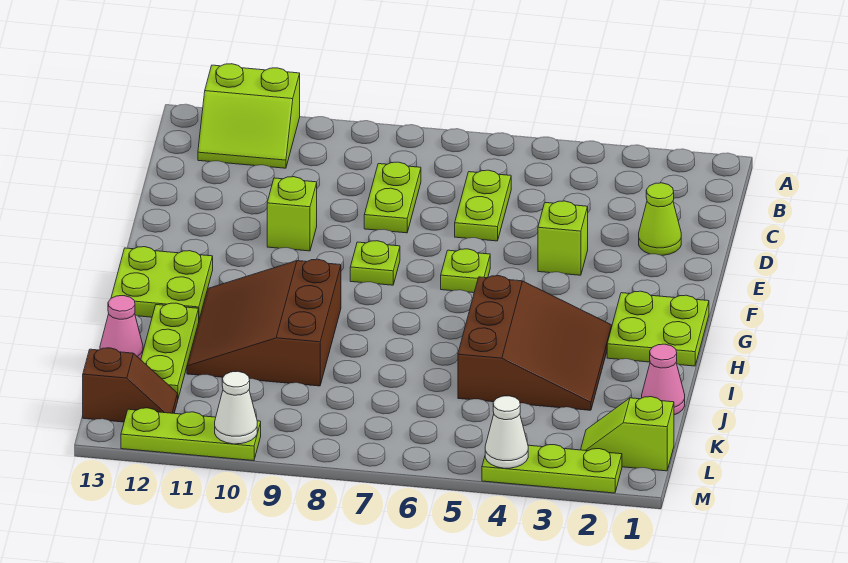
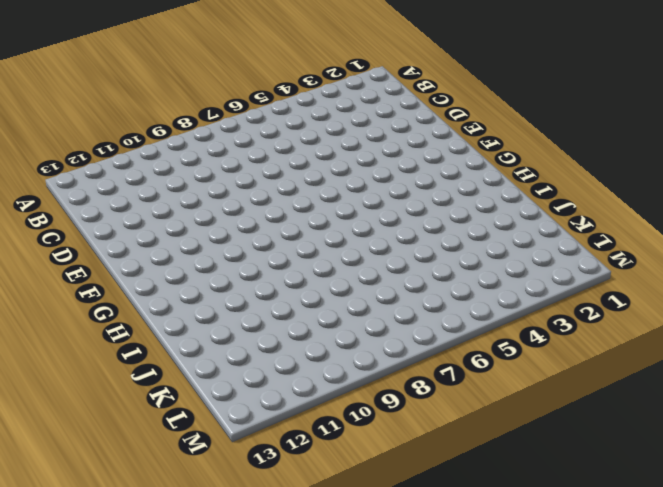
none -> lime 2x2 slope [198,64,300,168]
none -> lime 1x2 plate [455,170,511,241]
none -> lime 1x2 plate [364,162,421,233]

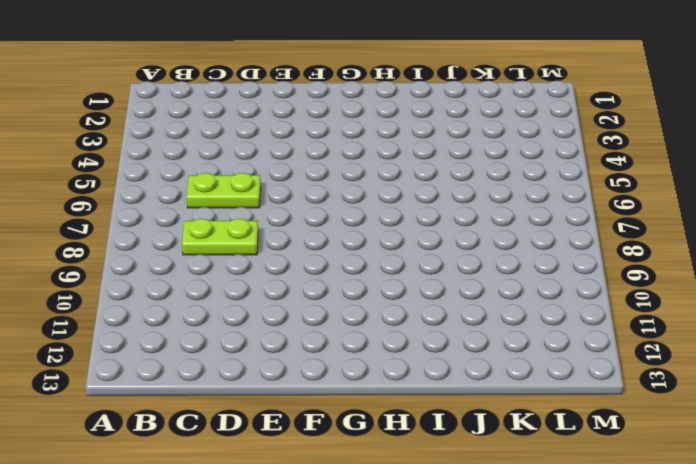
none -> lime 2x2 slope [198,64,300,168]
none -> lime 1x1 cone [639,183,681,255]
none -> lime 1x1 brick [538,201,588,275]

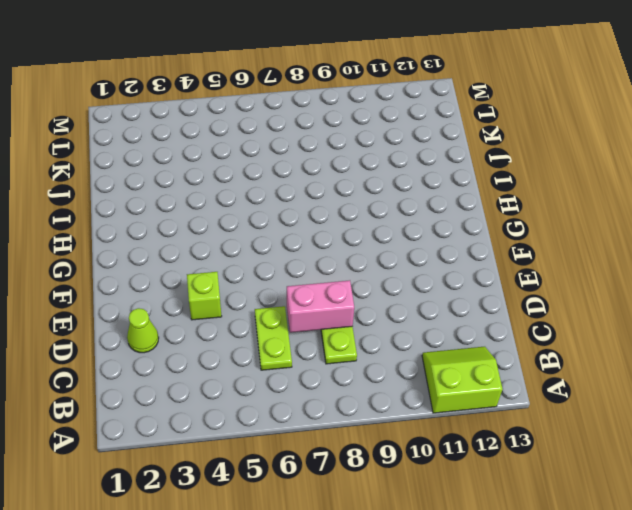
pink 1x2 brick [287,280,354,332] -> none
none -> lime 1x1 brick [267,177,317,251]
none -> lime 1x1 plate [441,249,490,293]
none -> lime 1x1 plate [350,241,400,285]

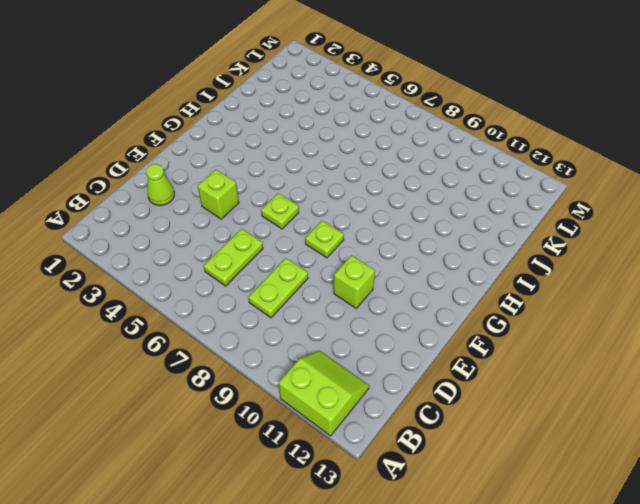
none -> lime 2x2 plate [607,291,709,366]
none -> lime 2x2 plate [111,247,213,319]
none -> brown 3x3 slope [458,276,612,410]

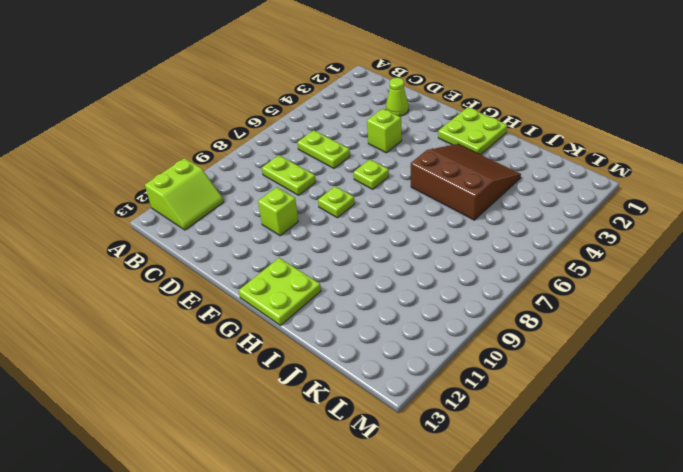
none -> brown 3x3 slope [187,259,341,386]
none -> lime 1x3 plate [141,303,199,398]
none -> pink 1x1 cone [642,344,685,415]

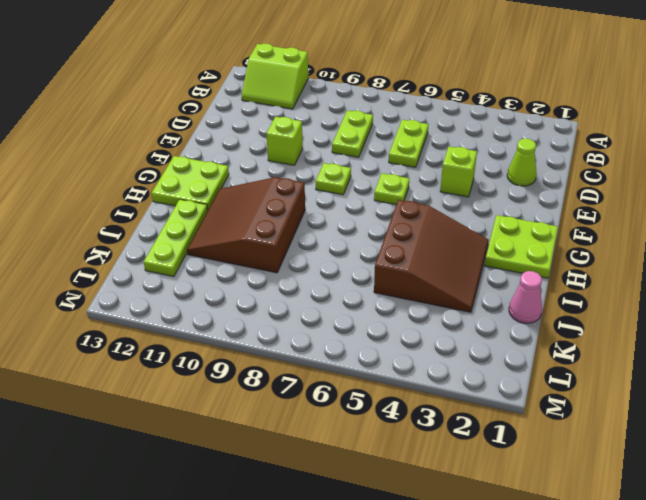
none -> pink 1x1 cone [100,296,143,360]
none -> lime 1x2 slope [581,397,674,471]
none -> brown 1x2 slope [83,348,178,422]

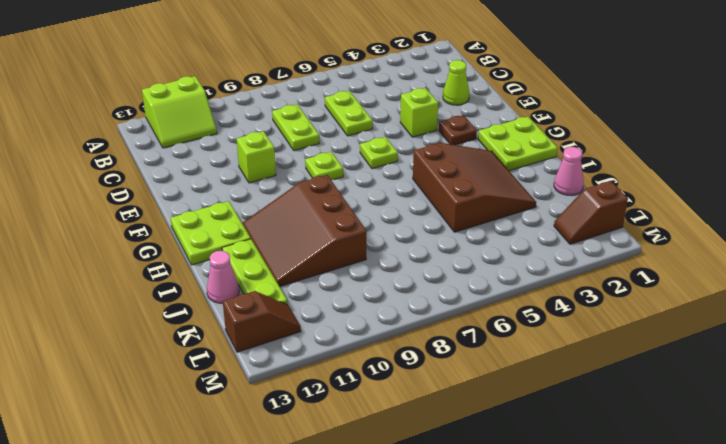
brown 1x1 plate [439,115,477,145] -> none
brown 1x2 slope [554,181,628,244] -> lime 1x2 slope [581,397,674,471]
none -> lime 1x3 plate [482,445,622,493]
none -> lime 1x3 plate [121,408,261,461]
none -> white 1x1 cone [485,396,528,468]

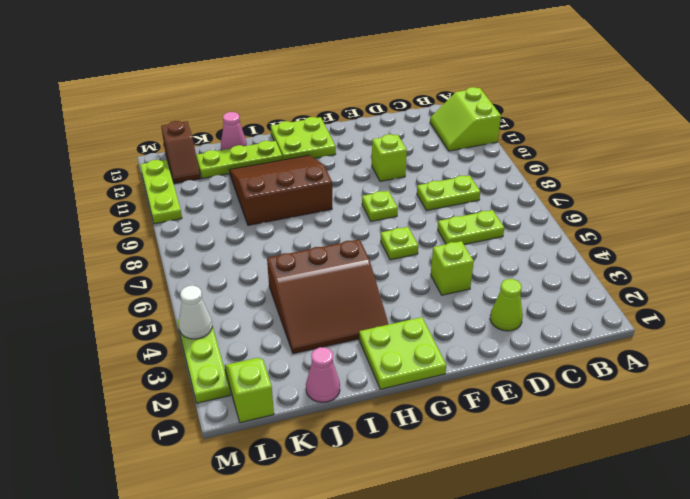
none -> white 1x1 cone [215,371,257,444]

